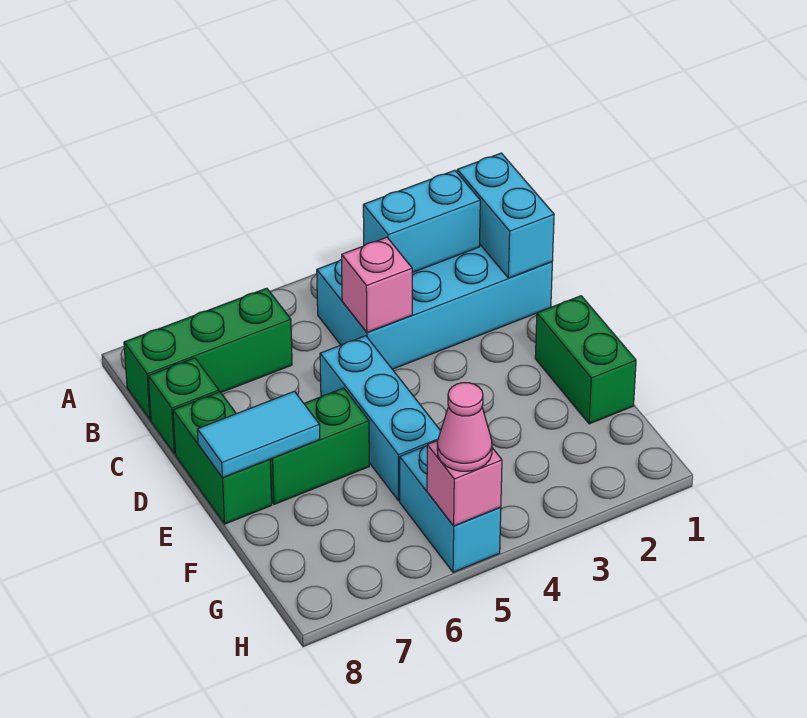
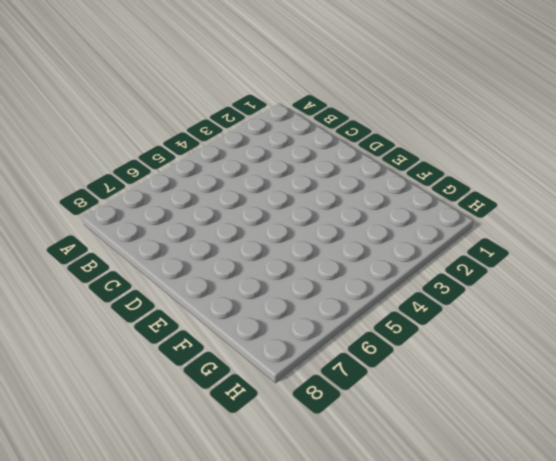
none -> cyan 2x4 brick [317,245,552,369]
none -> green 1x3 brick [124,288,292,420]
none -> green 1x1 brick [148,358,219,454]

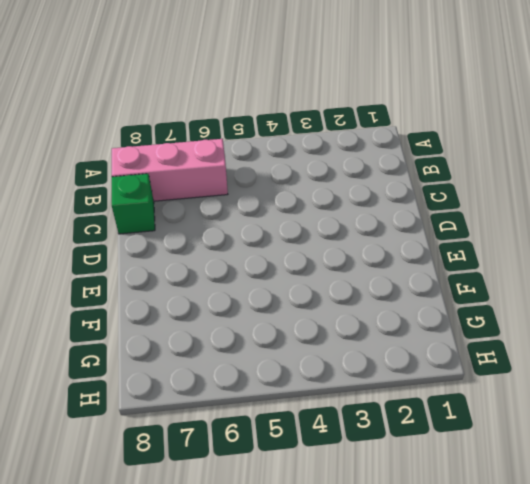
pink 1x3 brick [112,139,228,201] -> green 1x3 brick [124,288,292,420]
none -> cyan 2x4 brick [317,245,552,369]
none -> cyan 1x3 brick [320,336,441,501]
none -> green 1x2 brick [173,392,272,524]

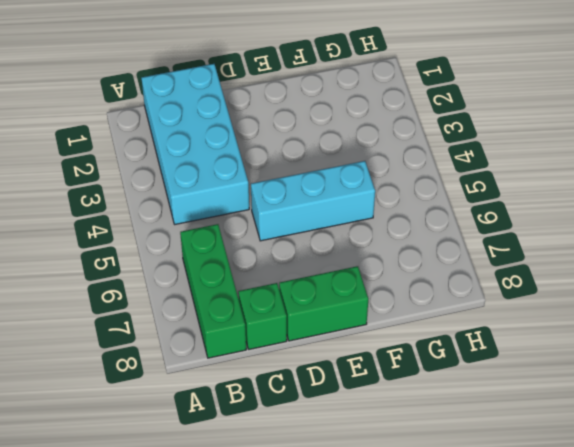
none -> green 1x2 brick [535,296,636,424]
none -> green 1x2 brick [270,388,369,504]
none -> cyan 1x2 brick [400,446,501,572]

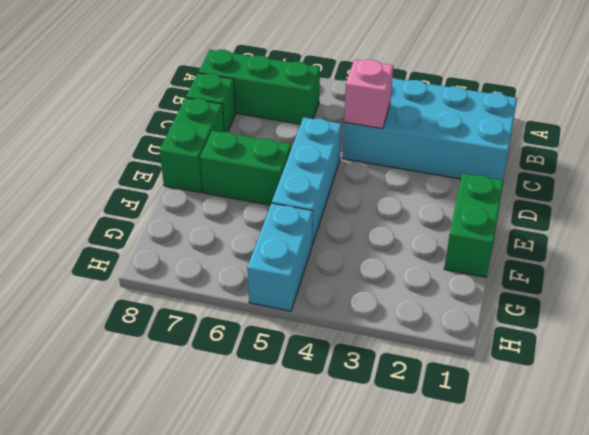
none -> cyan 1x2 brick [457,153,554,278]
none -> cyan 1x2 brick [363,170,480,273]
none -> cyan 1x2 tile [197,391,320,478]

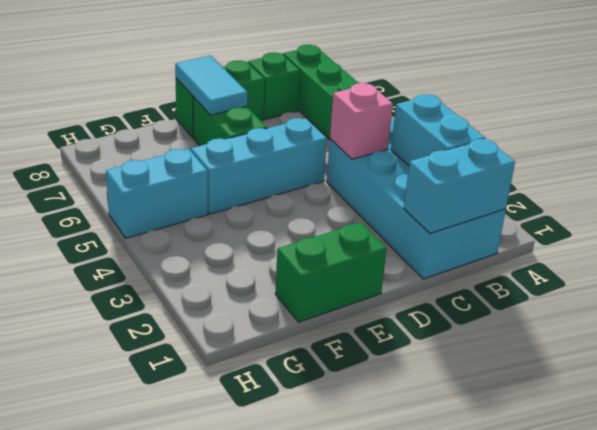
none -> pink 1x1 brick [427,441,502,526]
none -> pink 1x1 cone [437,383,492,471]

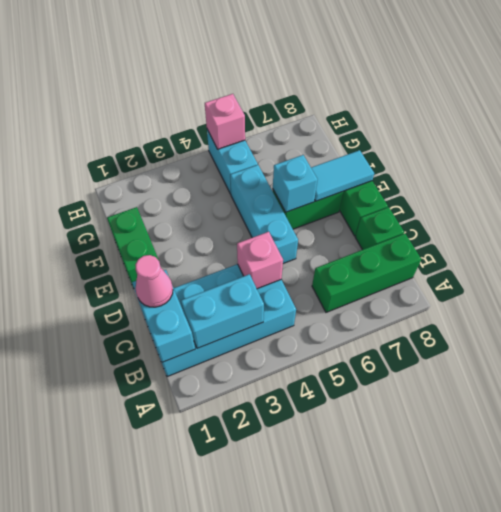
pink 1x1 cone [135,255,173,307] -> pink 1x1 cone moved to [437,383,492,471]
cyan 1x1 brick [273,155,318,212] -> none

